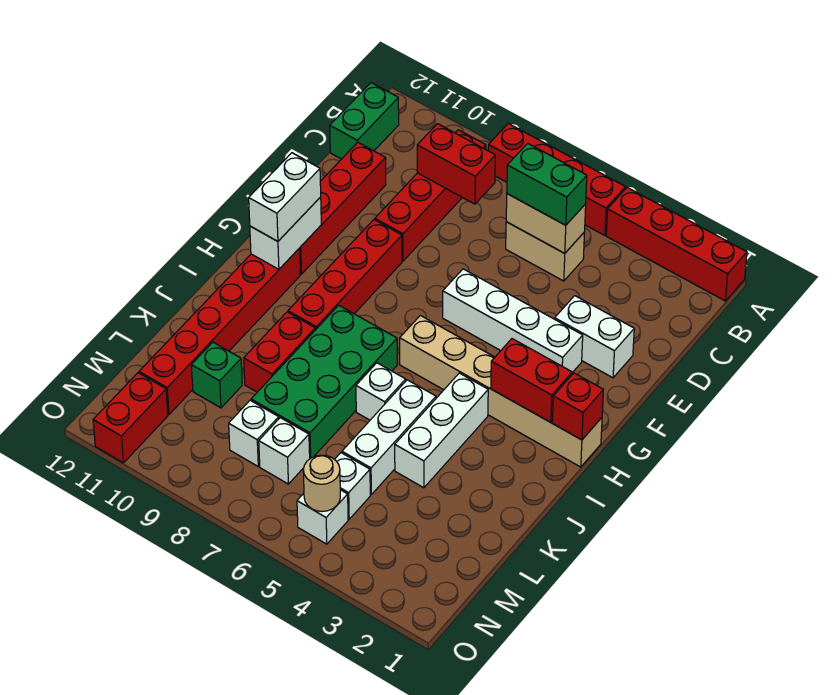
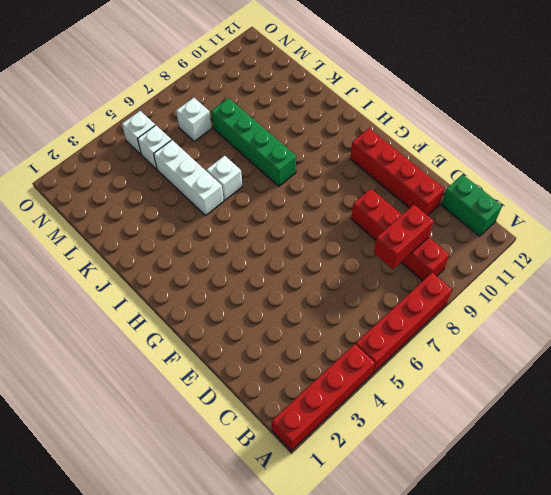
green 1x4 brick [211,98,296,186] -> green 2x4 brick [251,305,397,458]
none -> tan 1x2 brick [506,222,585,281]
none -> white 1x2 brick [555,296,634,378]
none -> white 1x4 brick [443,269,583,372]
none -> red 1x4 brick [288,220,402,330]

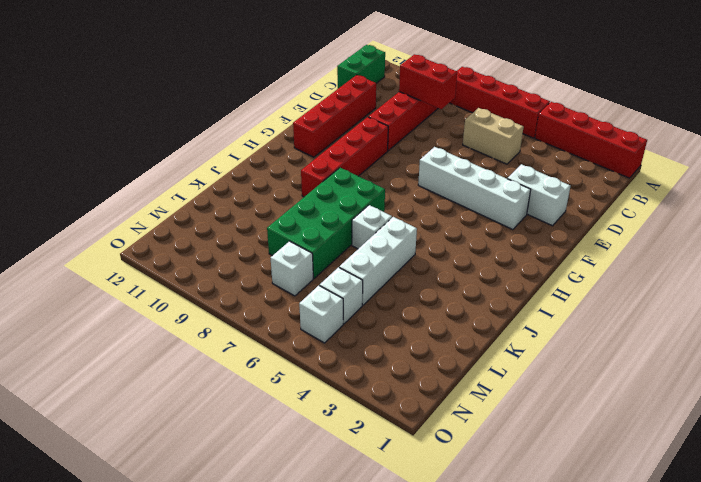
none -> tan 1x6 brick [400,315,602,467]
none -> red 1x6 brick [139,248,300,415]
none -> white 1x3 brick [395,373,488,488]
none -> red 1x2 brick [244,312,315,392]

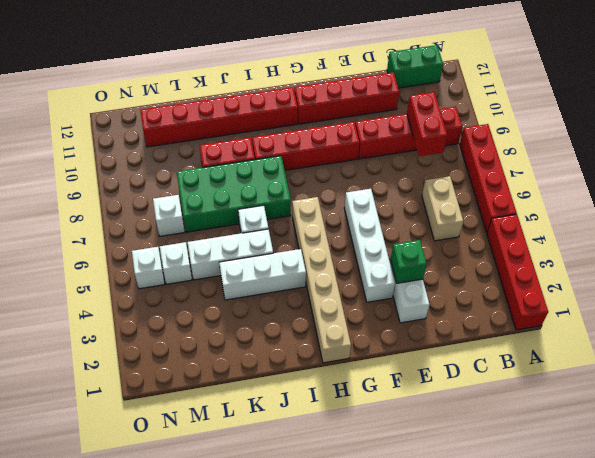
green 1x1 brick [391,240,426,283] -> green 1x1 brick moved to [191,342,242,408]
none -> white 1x1 brick [229,400,279,466]
none -> red 1x2 brick [93,373,168,463]
none -> tan 1x2 brick [506,194,586,253]
none -> white 1x2 brick [250,197,321,269]

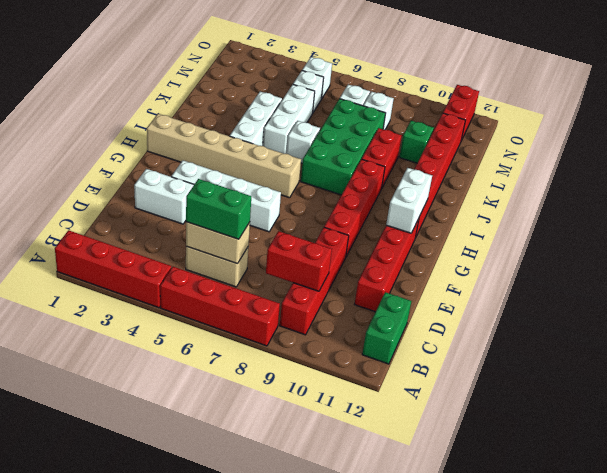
none -> red 1x1 brick [552,373,603,440]
none -> red 1x2 brick [491,339,572,422]
none -> tan 1x1 round brick [303,455,340,512]
none -> white 1x2 brick [249,153,321,241]

